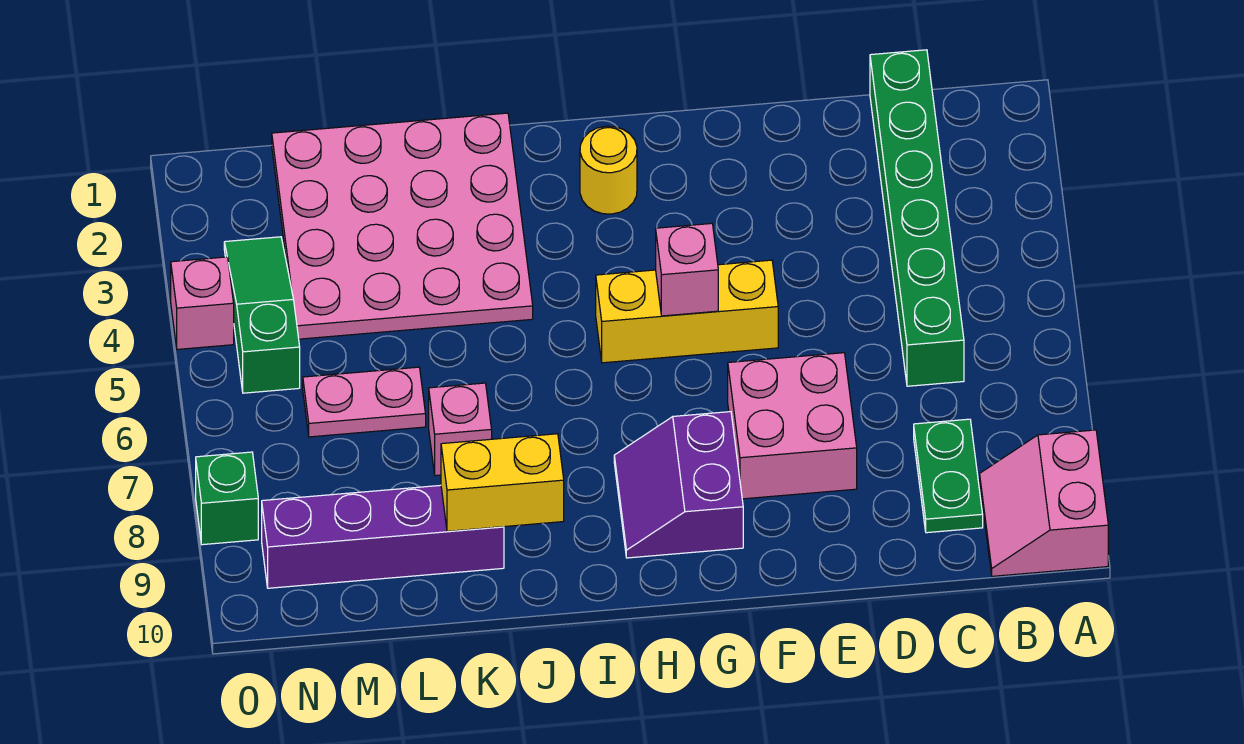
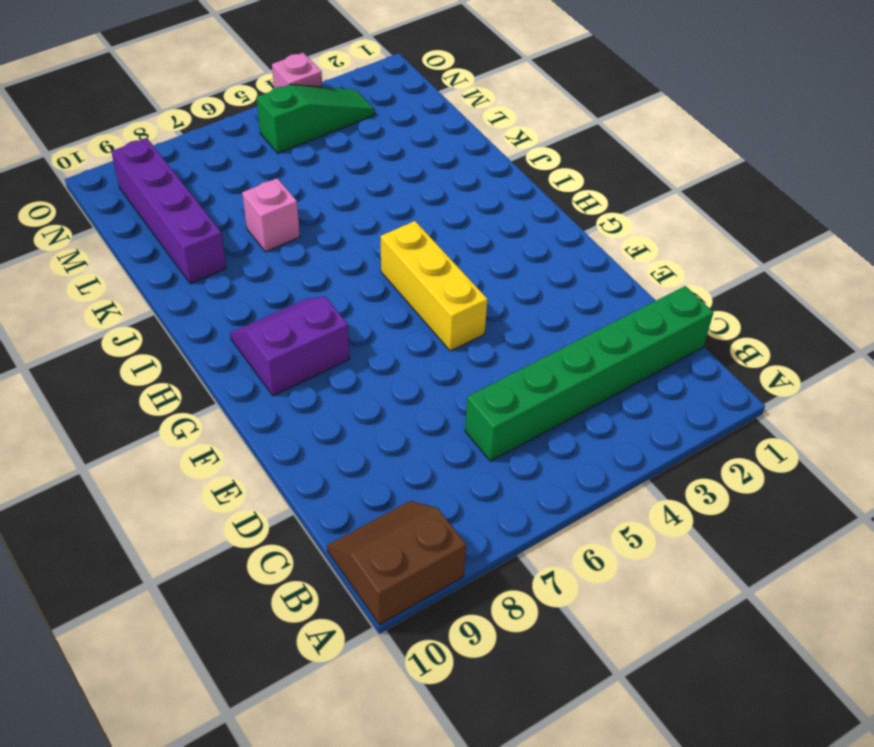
brown 2x2 slope [327,501,466,625] -> pink 2x2 slope [980,430,1108,576]
none -> green 1x2 plate [914,419,983,533]
none -> pink 2x2 brick [728,353,857,499]
none -> yellow 1x1 round brick [580,126,637,214]

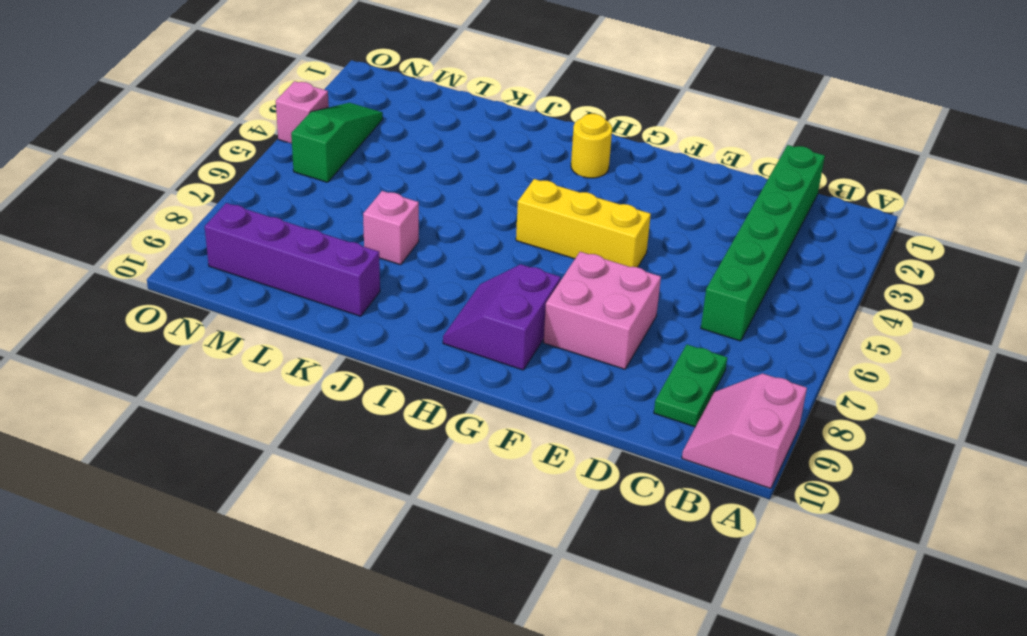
none -> pink 4x4 plate [272,113,533,339]
none -> pink 1x2 plate [303,367,426,437]
none -> green 1x1 brick [196,452,258,545]

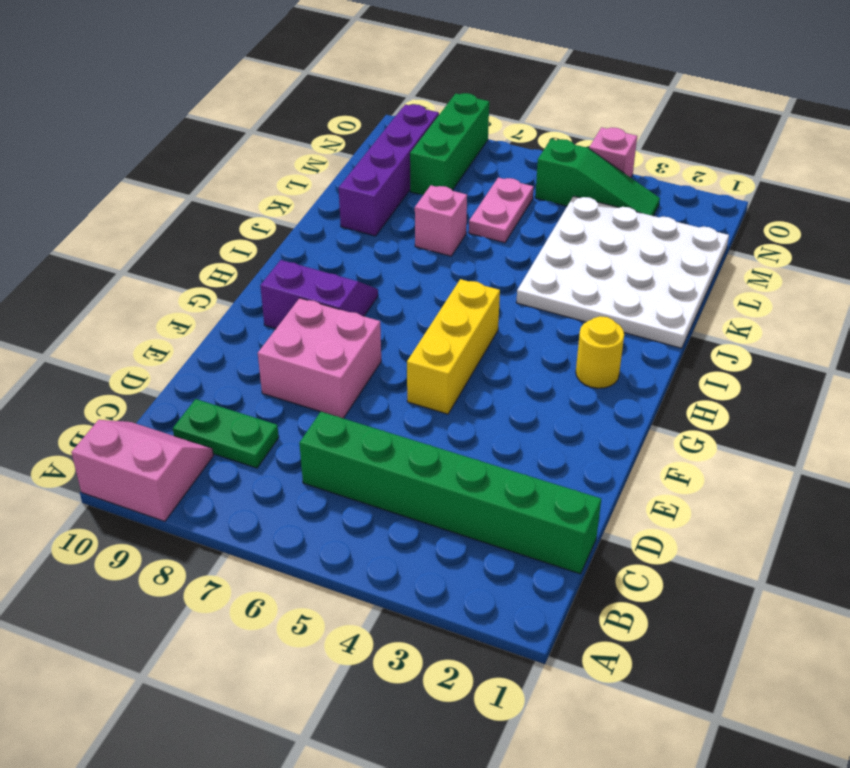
white 4x4 plate [516,196,729,348] -> pink 4x4 plate [272,113,533,339]
green 1x3 brick [410,93,489,195] -> green 1x1 brick [196,452,258,545]
none -> pink 1x1 brick [656,223,718,316]
none -> yellow 1x2 brick [441,434,564,531]

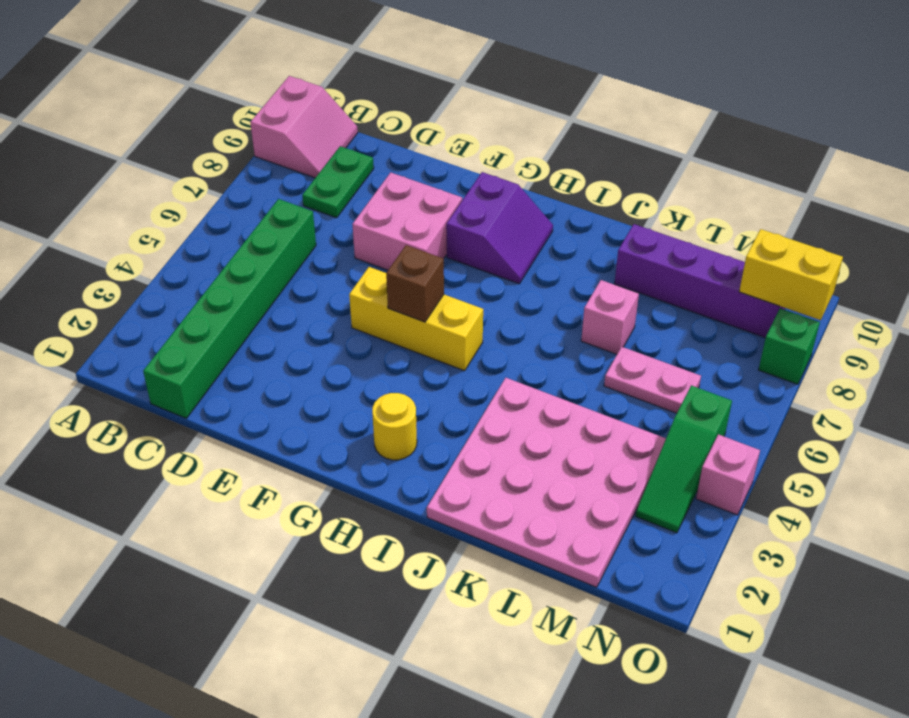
brown 1x1 brick [386,245,444,322] -> pink 1x1 brick [656,223,718,316]
yellow 1x2 brick [739,229,843,320] -> yellow 1x2 brick moved to [441,434,564,531]

